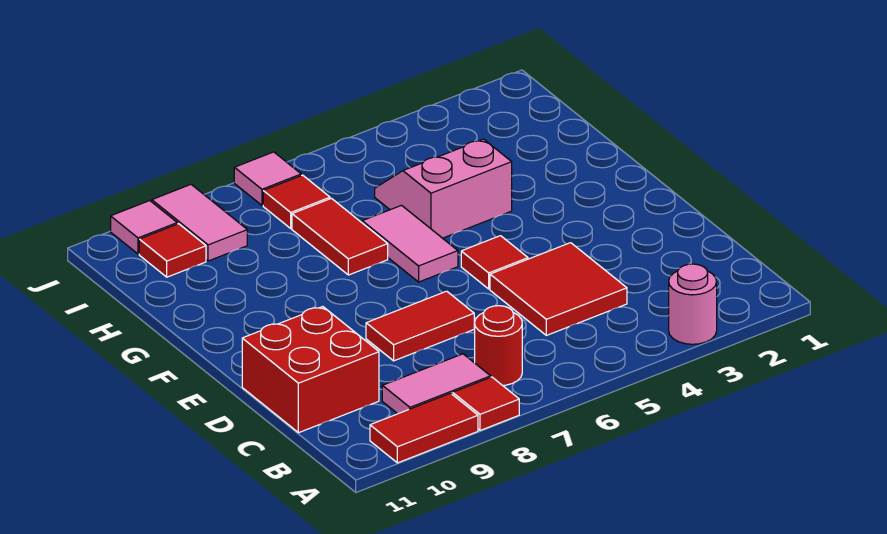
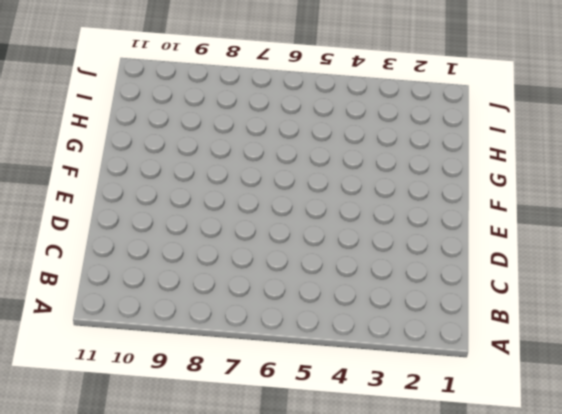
none -> pink 1x1 round brick [669,264,717,344]
none -> red 1x1 tile [453,377,519,430]
none -> red 1x2 tile [370,393,478,463]

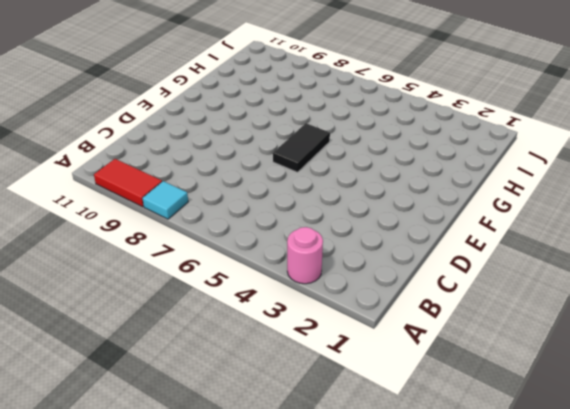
cyan 1x1 tile [143,181,188,219] -> red 1x1 tile [453,377,519,430]
black 1x2 tile [273,123,330,172] -> pink 1x2 tile [362,205,458,282]
none -> red 1x1 round brick [475,306,522,386]
none -> pink 1x2 tile [382,354,491,414]
none -> red 2x2 tile [490,243,627,335]

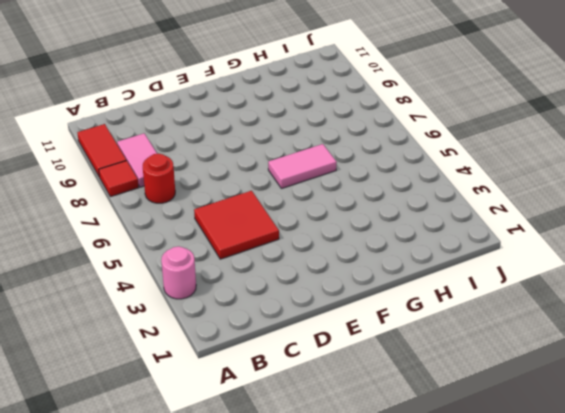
none -> red 2x2 brick [242,307,379,433]
none -> red 1x2 tile [366,291,474,361]
none -> red 1x1 tile [461,236,528,289]

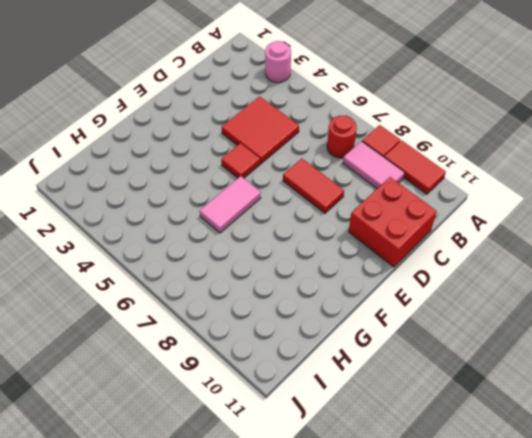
none -> pink 2x2 slope [375,139,512,238]
none -> red 1x2 tile [292,198,388,275]
none -> red 1x1 tile [263,175,330,228]

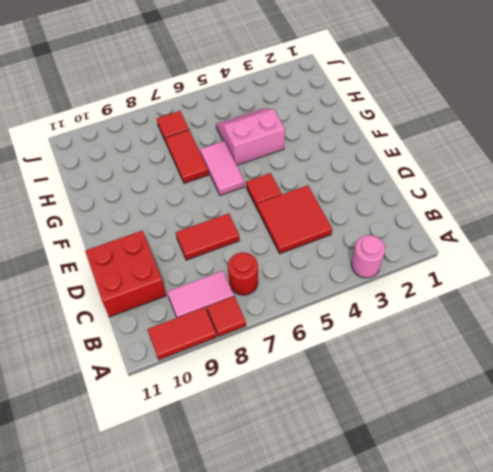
none -> pink 1x2 tile [152,185,247,261]
none -> red 1x1 tile [139,224,206,277]
none -> pink 1x1 tile [234,152,301,205]

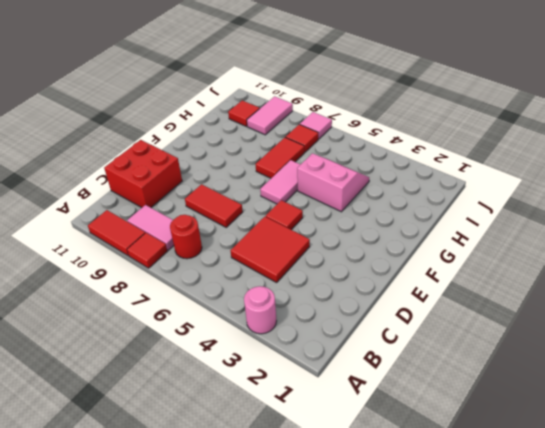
none -> pink 1x1 tile [111,201,177,254]

